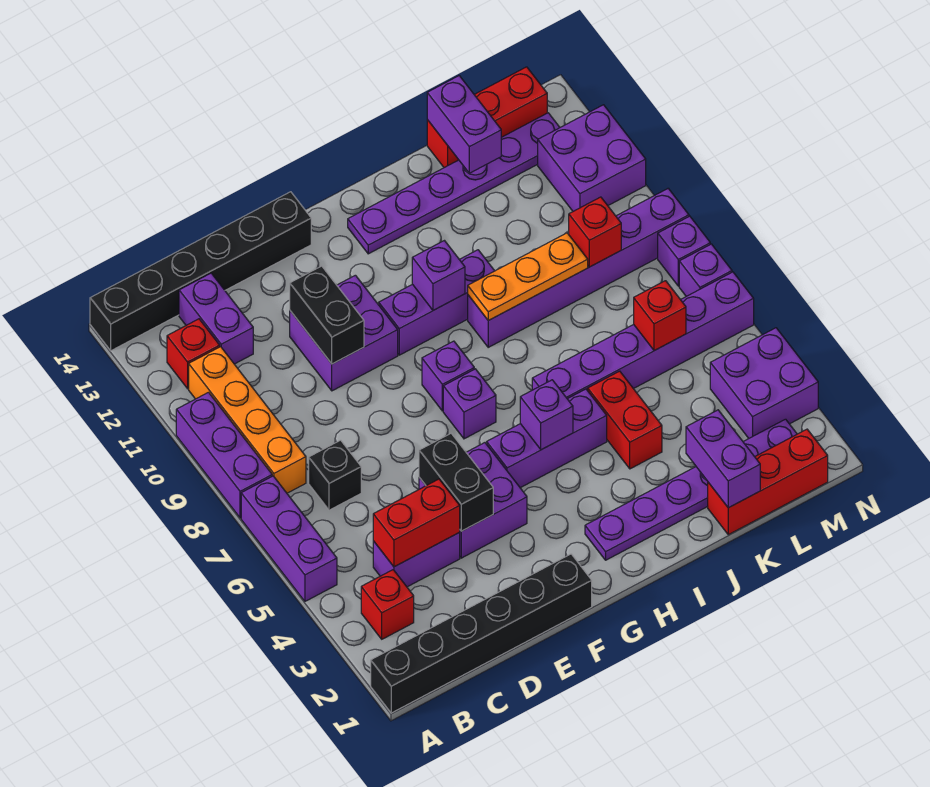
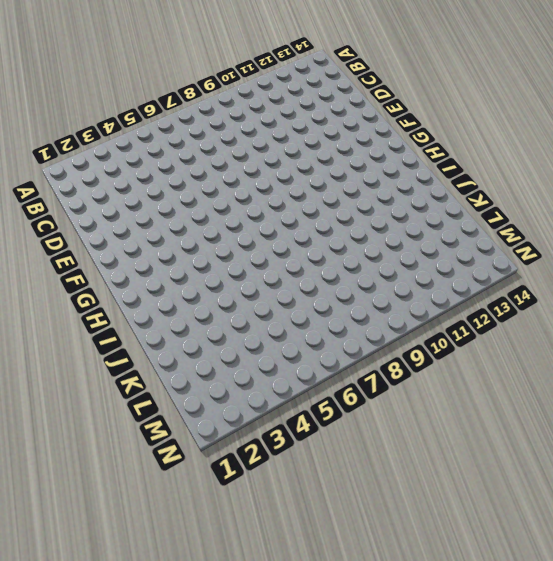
none -> black 1x6 brick [371,554,592,713]
none -> purple 1x3 brick [241,476,337,601]
none -> purple 1x3 brick [176,392,272,518]
none -> black 1x6 brick [90,192,311,351]

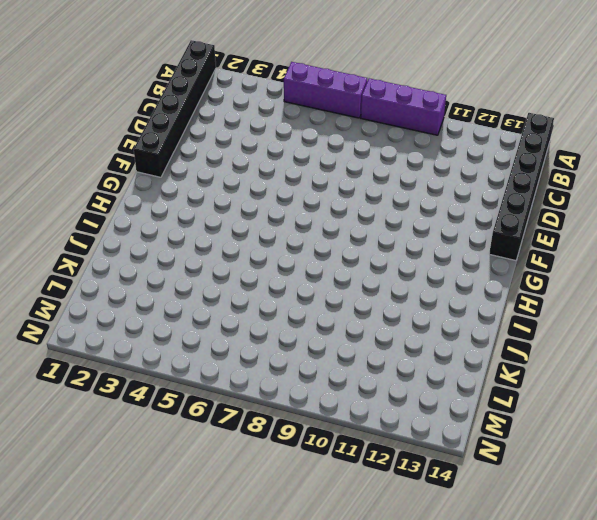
none -> red 1x1 brick [361,570,414,639]
none -> orange 1x4 brick [189,347,306,493]
none -> red 1x1 brick [167,319,220,389]
none -> purple 1x2 brick [373,533,460,587]

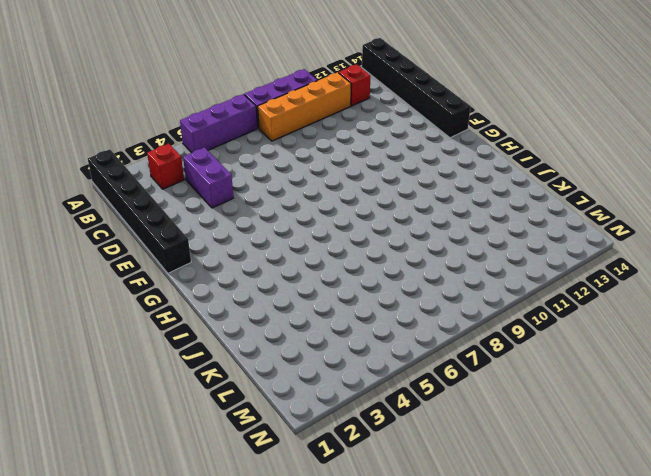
none -> black 1x1 brick [309,440,361,510]
none -> purple 1x2 brick [179,273,253,364]
none -> purple 2x2 brick [419,443,527,558]
none -> purple 2x2 brick [290,275,398,391]

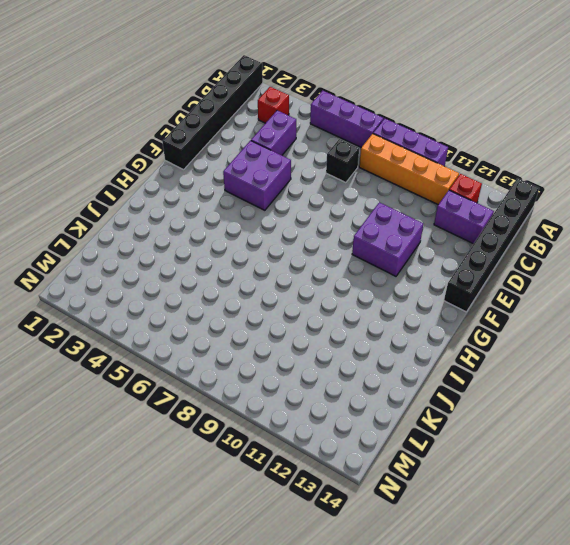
none -> purple 1x3 brick [487,389,607,488]
none -> purple 1x1 brick [443,369,496,439]
none -> purple 1x1 brick [422,341,474,411]
none -> purple 1x3 brick [379,250,494,355]

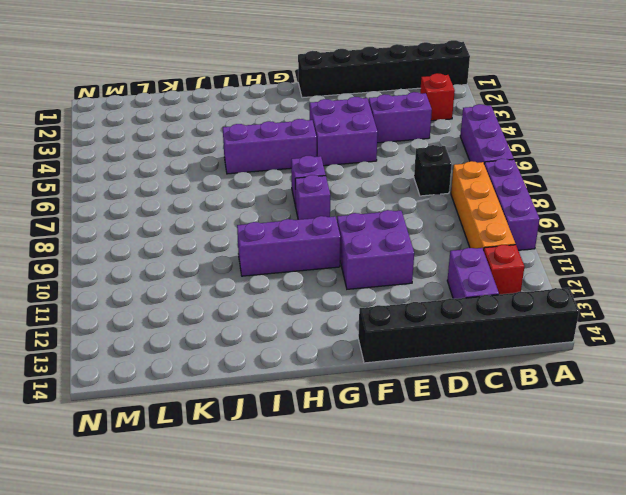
none -> purple 1x6 plate [585,419,797,560]
none -> purple 1x6 plate [348,113,560,254]
none -> purple 1x6 brick [532,272,754,399]
none -> purple 1x6 brick [468,189,689,347]

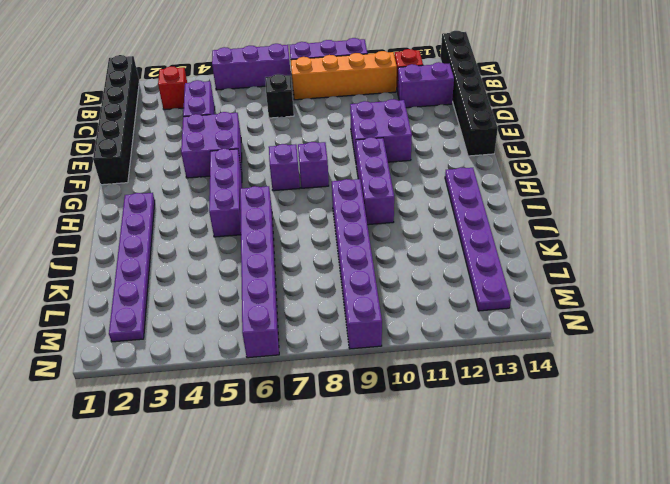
none -> red 1x2 brick [588,371,662,469]
none -> red 1x3 brick [708,429,828,535]
none -> red 1x3 brick [427,67,547,168]
none -> purple 2x2 brick [710,328,818,438]

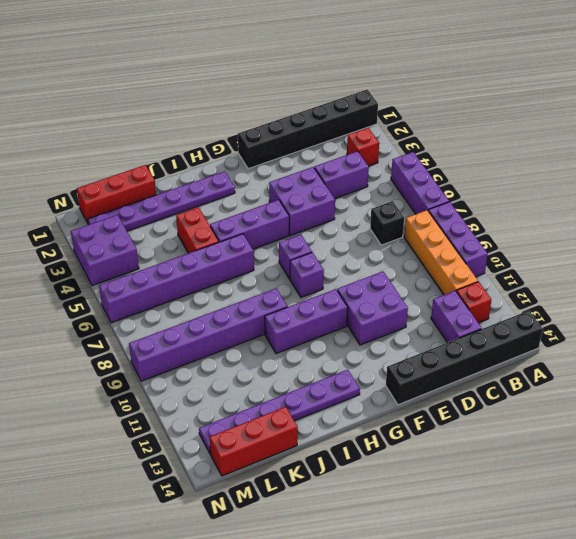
none -> purple 2x2 brick [538,105,646,211]
none -> purple 1x1 brick [679,244,732,296]
none -> purple 1x1 brick [658,216,710,286]
none -> red 1x2 brick [373,479,460,567]

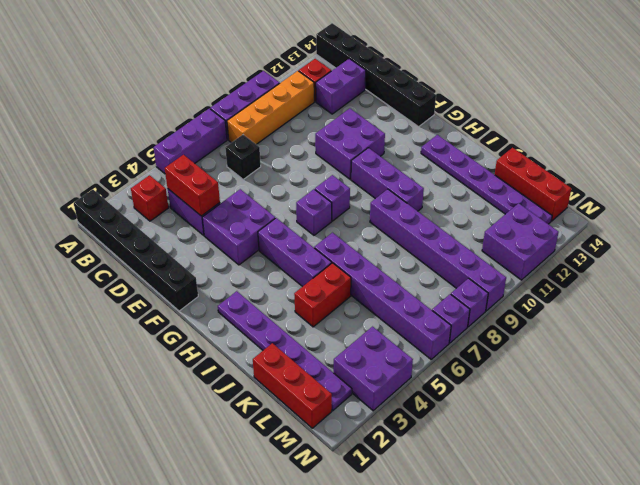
none -> black 1x2 brick [419,434,493,531]
none -> black 1x2 brick [290,266,364,364]
none -> purple 1x1 brick [520,380,573,450]
none -> purple 1x1 brick [412,241,465,310]

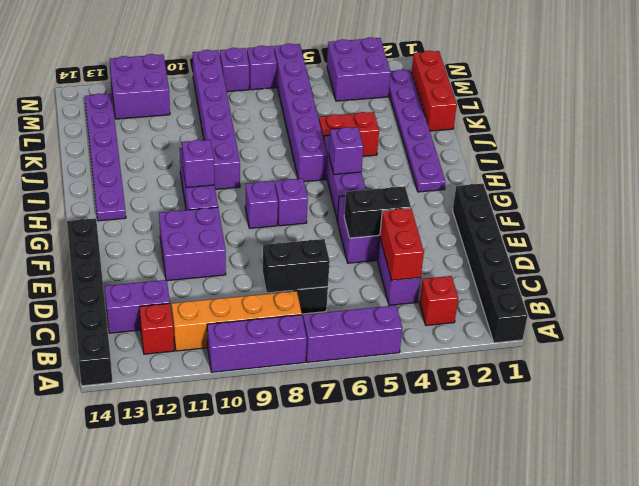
black 1x2 brick [263,239,330,292] -> black 1x2 brick moved to [290,266,364,364]
none -> red 1x3 brick [427,67,547,168]
none -> orange 1x3 plate [468,233,588,320]
none -> purple 1x2 brick [686,410,760,508]
none -> purple 1x2 brick [427,76,501,173]

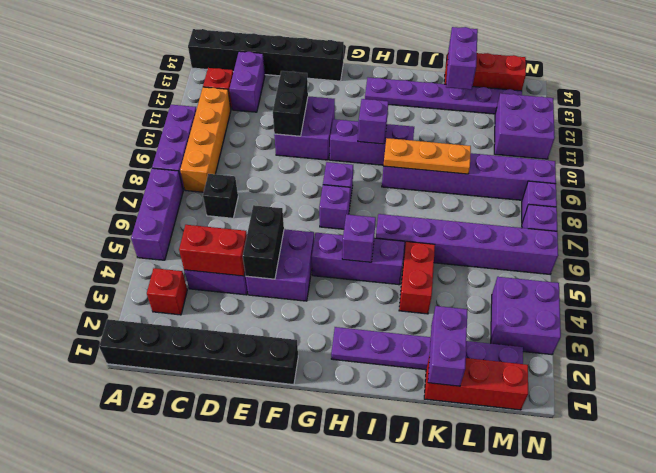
none -> red 1x1 brick [634,281,686,351]
none -> red 1x1 brick [569,197,621,267]

